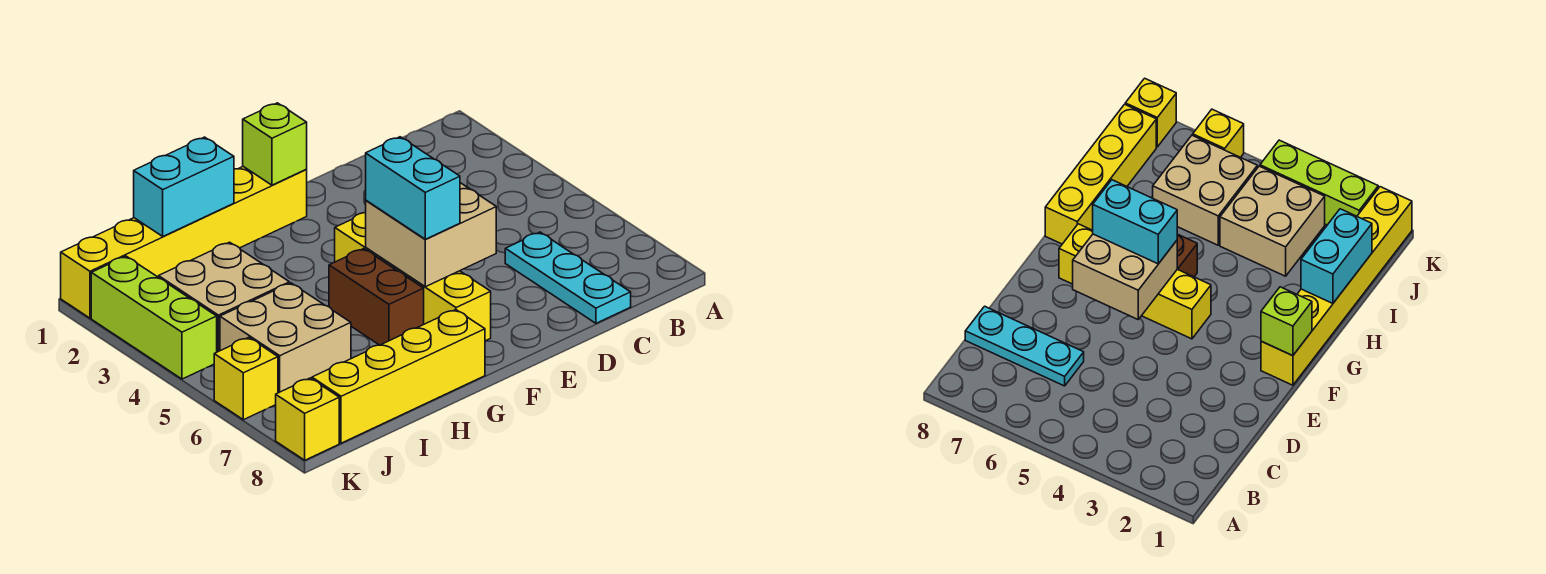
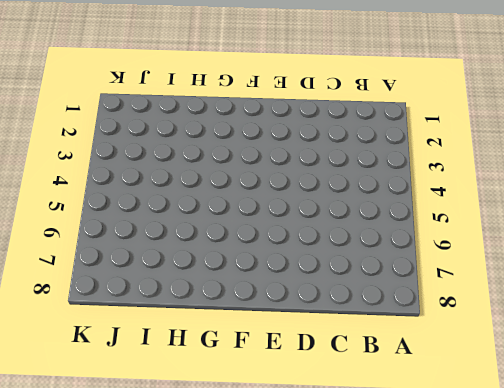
none -> cyan 1x3 plate [505,232,631,323]
none -> yellow 1x6 brick [61,167,307,318]
none -> yellow 1x4 brick [335,213,491,341]

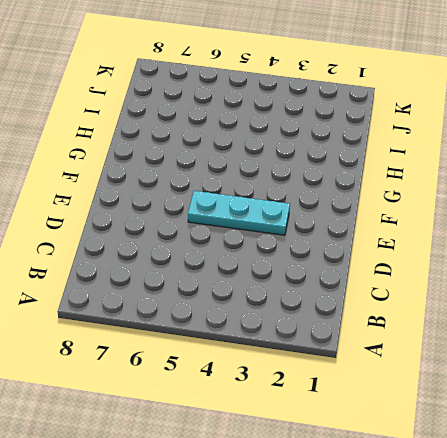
cyan 1x3 plate [188,191,290,235] -> cyan 1x3 plate moved to [505,232,631,323]
none -> yellow 1x6 brick [61,167,307,318]
none -> yellow 1x4 brick [335,213,491,341]
none -> brown 1x2 brick [329,249,424,345]

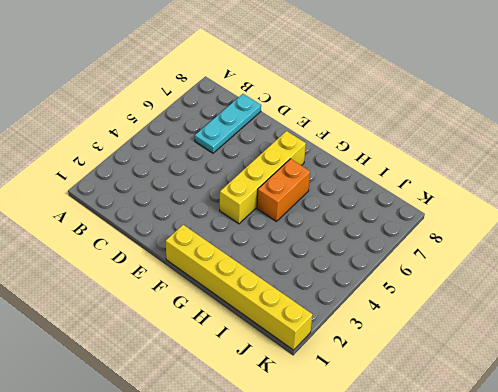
orange 1x2 brick [257,159,310,221] -> brown 1x2 brick [329,249,424,345]
none -> yellow 1x4 brick [312,310,485,443]
none -> tan 2x2 brick [159,242,289,352]
none -> tan 2x2 brick [220,283,351,393]

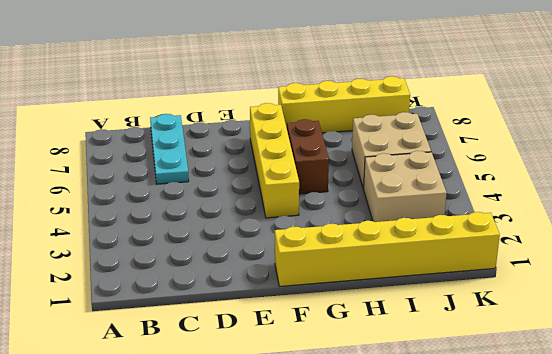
none -> lime 1x3 brick [91,256,217,379]
none -> yellow 1x1 brick [214,337,278,420]
none -> yellow 1x1 brick [276,378,339,460]

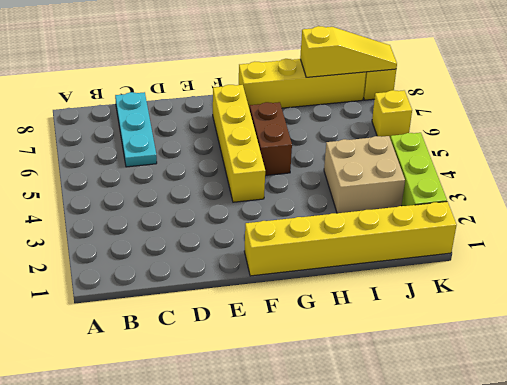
yellow 1x3 slope [300,26,397,77] -> none
none -> tan 2x2 brick [220,283,351,393]
none -> tan 2x2 brick [366,183,496,287]
none -> lime 1x1 brick [243,103,307,185]

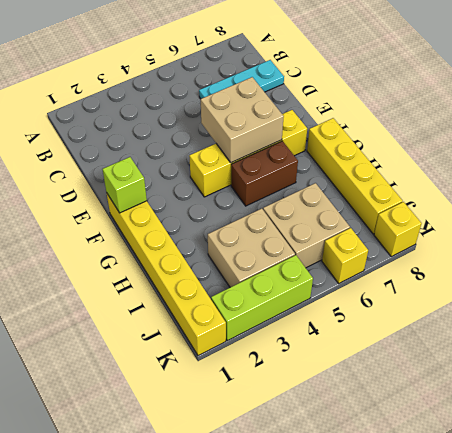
none -> cyan 1x2 brick [134,137,234,236]
none -> cyan 1x2 brick [366,137,460,239]

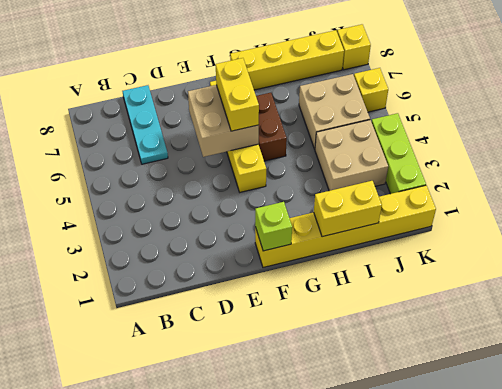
yellow 1x2 brick [216,58,259,131] -> cyan 1x2 brick [366,137,460,239]
yellow 1x2 brick [314,181,382,237] -> cyan 1x2 brick [134,137,234,236]

